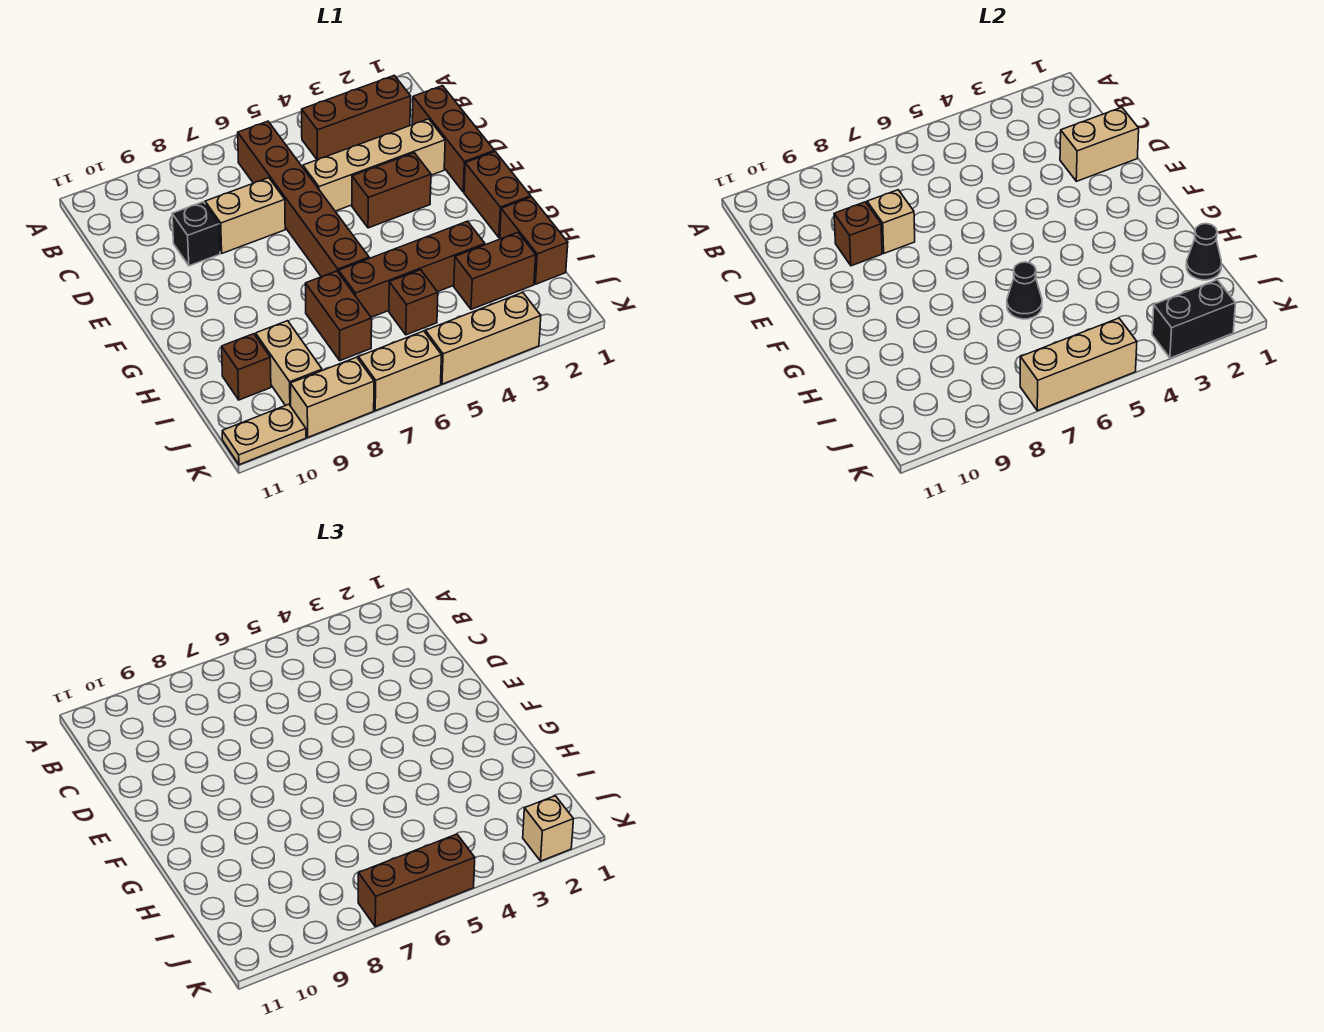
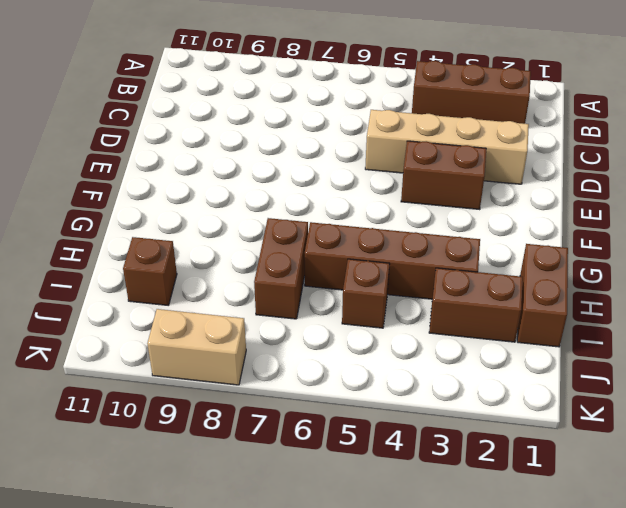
none -> brown 1x6 brick [238,121,369,277]
none -> brown 1x3 brick [412,86,494,192]
none -> tan 1x2 brick [205,178,285,253]

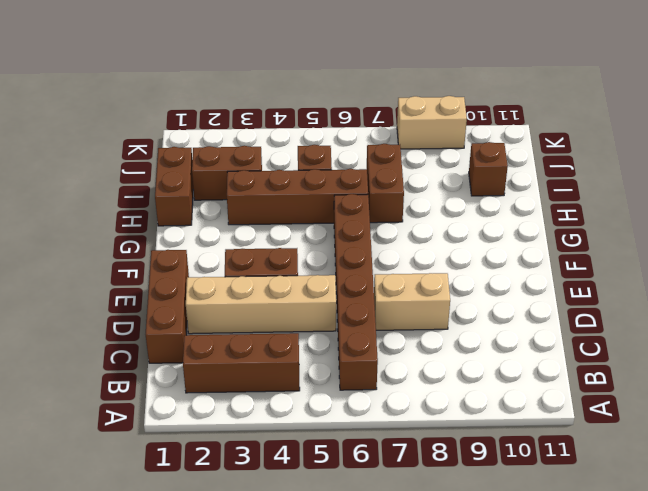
none -> black 1x1 brick [172,202,220,266]
none -> brown 1x2 brick [464,152,531,238]
none -> tan 1x2 brick [256,321,322,406]

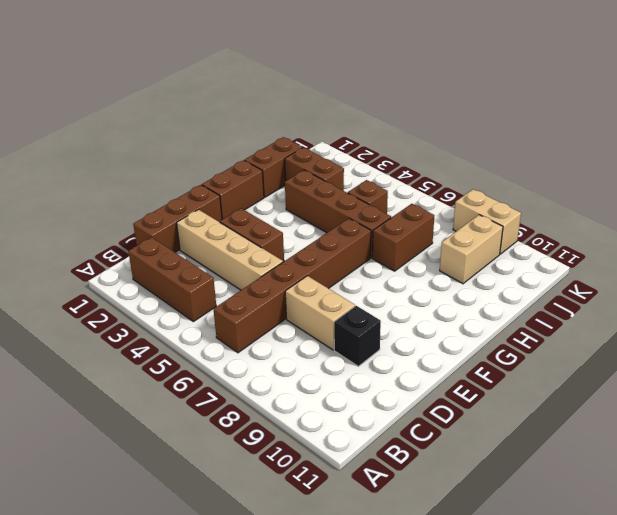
none -> brown 1x1 brick [222,334,271,400]
none -> tan 1x3 brick [425,292,541,384]
none -> tan 1x2 brick [358,331,441,411]

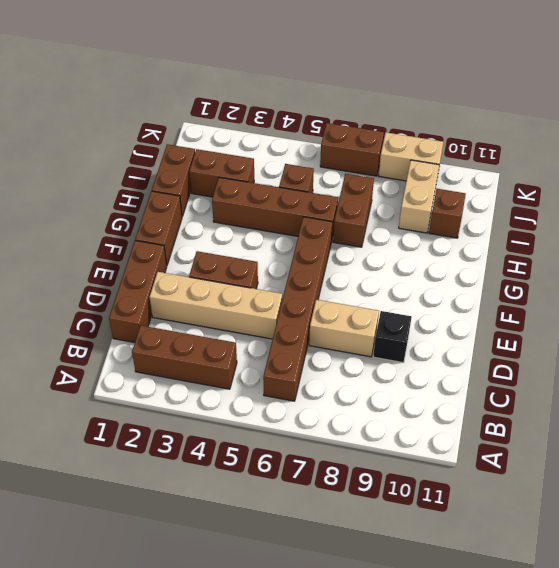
brown 1x2 brick [320,123,384,176] -> tan 1x2 brick [358,331,441,411]
none -> tan 1x3 brick [425,292,541,384]
none -> tan 1x2 plate [222,404,306,465]
none -> tan 1x2 brick [1060,107,1139,181]

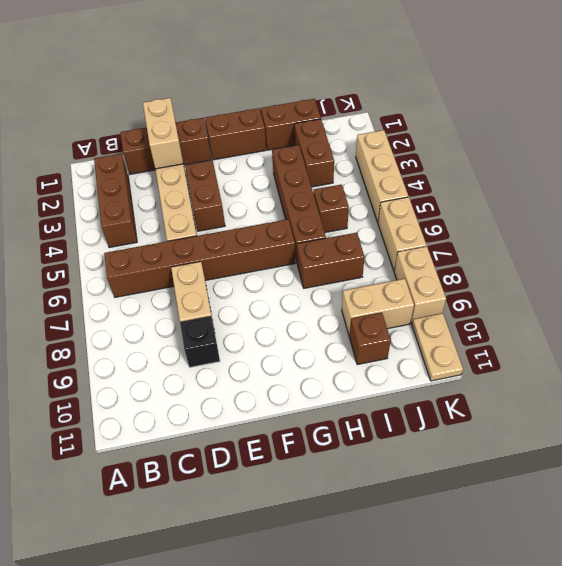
none -> tan 1x1 brick [867,190,915,253]
none -> brown 1x1 brick [834,202,882,266]
none -> black 1x1 cone [1007,262,1042,319]

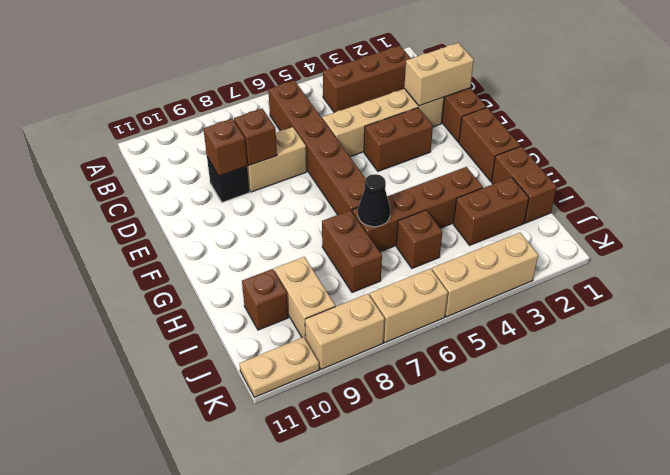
brown 1x1 brick [234,109,277,165] -> tan 1x1 brick [867,190,915,253]
none -> black 1x1 cone [1186,224,1222,280]
none -> black 1x2 brick [1152,280,1235,358]
none -> tan 1x3 brick [1020,318,1137,411]

